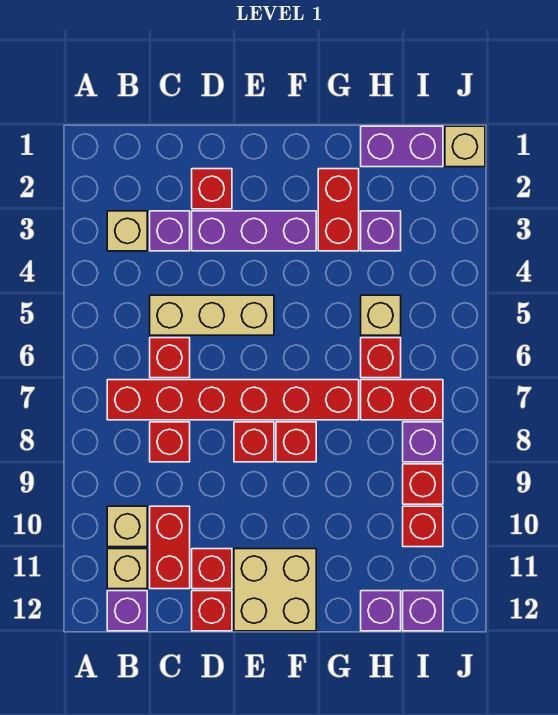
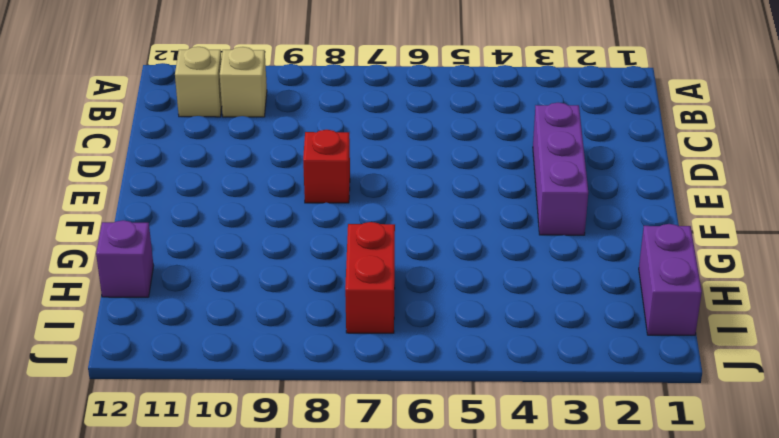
none -> tan 1x1 brick [107,211,147,251]
none -> red 1x6 brick [107,380,359,420]
none -> purple 1x1 brick [107,591,147,631]

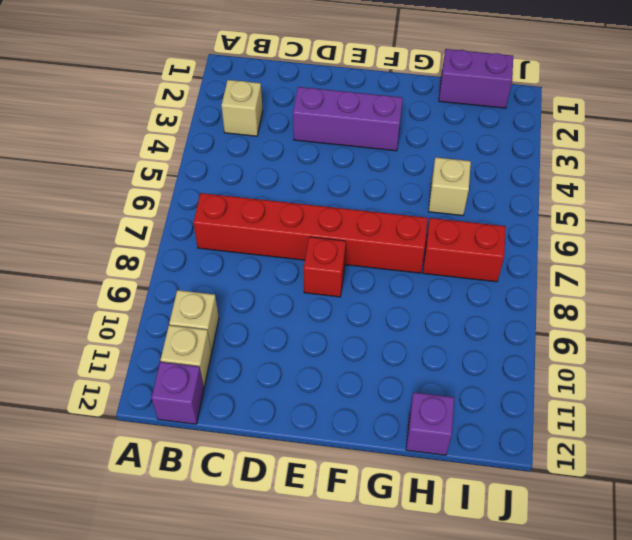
none -> purple 1x1 brick [150,211,190,251]
none -> tan 1x3 brick [150,295,274,335]
none -> red 1x1 brick [150,338,190,378]

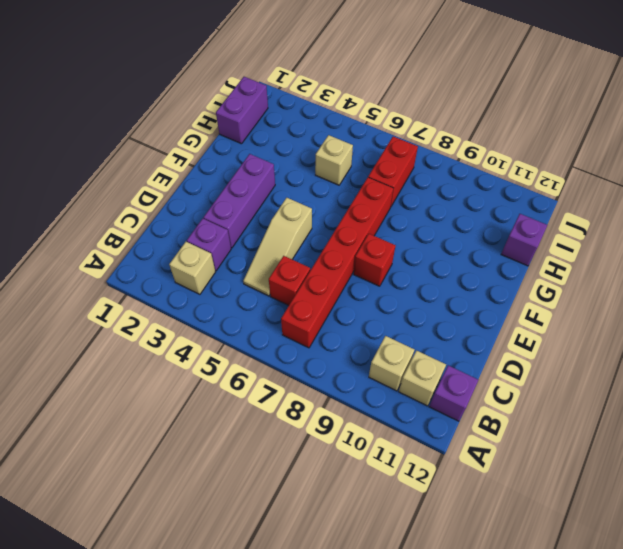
tan 1x3 slope [243,198,312,296] -> tan 1x3 brick [150,295,274,335]
none -> red 1x1 brick [150,422,190,462]
none -> red 1x2 brick [150,506,190,589]
none -> red 1x1 brick [192,169,232,209]

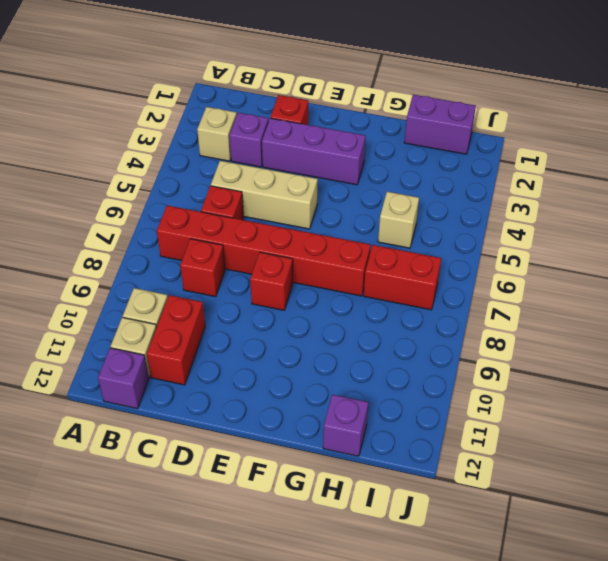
none -> red 1x1 brick [192,549,232,589]
none -> red 1x1 brick [192,591,232,631]
none -> tan 2x2 brick [234,549,316,631]

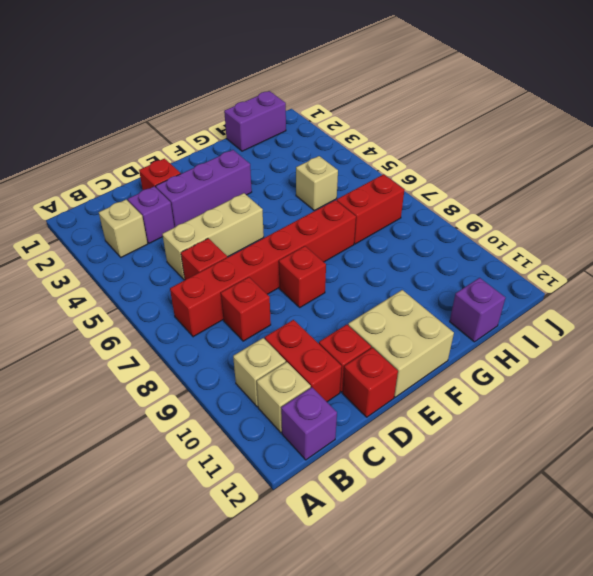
none -> red 1x1 brick [276,422,316,462]
none -> red 1x2 brick [318,169,359,251]
none -> purple 1x1 brick [361,211,401,251]

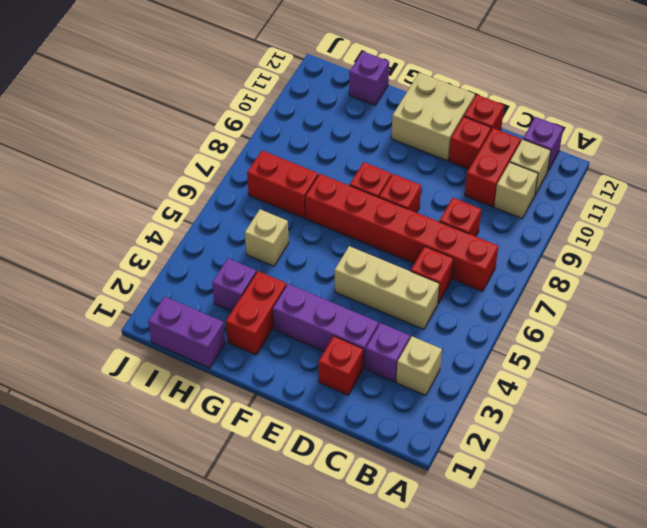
none -> red 1x1 brick [361,338,401,378]
none -> purple 1x1 brick [403,422,443,462]
none -> red 1x1 brick [403,464,443,504]

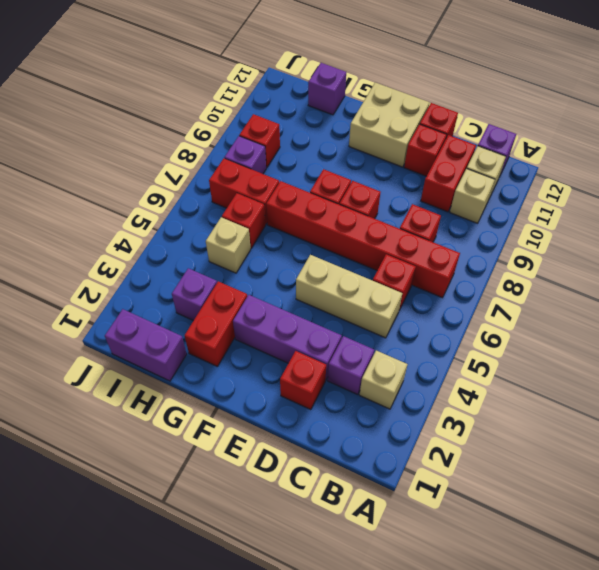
none -> red 1x1 brick [403,506,443,547]
none -> purple 1x1 brick [403,591,443,631]
none -> tan 1x1 brick [445,126,485,167]

